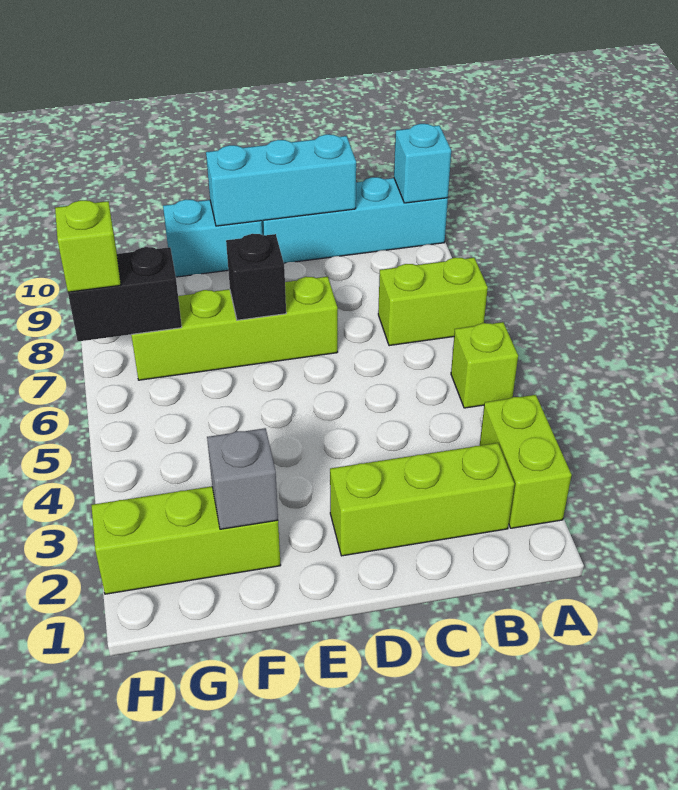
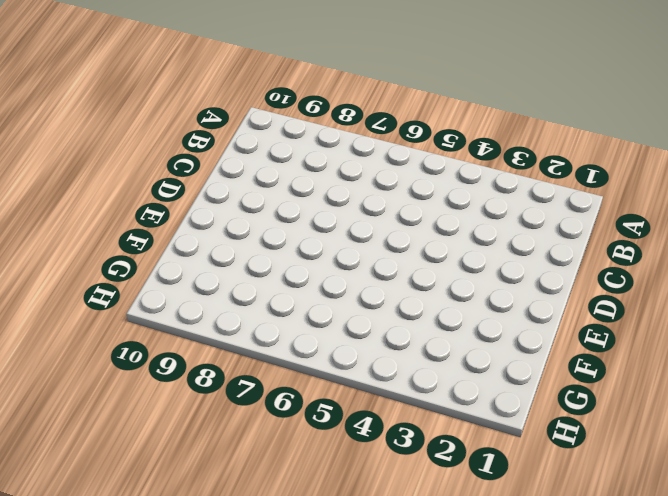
none -> lime 1x2 brick [480,395,572,528]
none -> lime 1x1 brick [451,322,518,408]
none -> lime 1x2 brick [378,258,488,346]

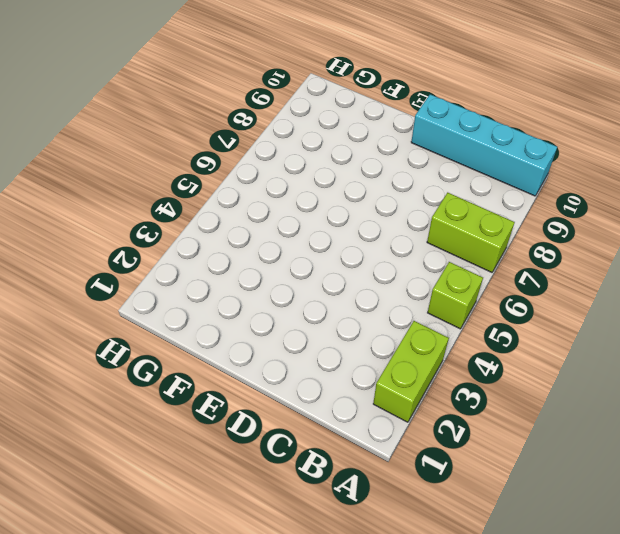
none -> lime 1x3 brick [330,443,514,556]
none -> lime 1x4 brick [131,277,338,380]
none -> cyan 1x2 brick [163,199,262,277]

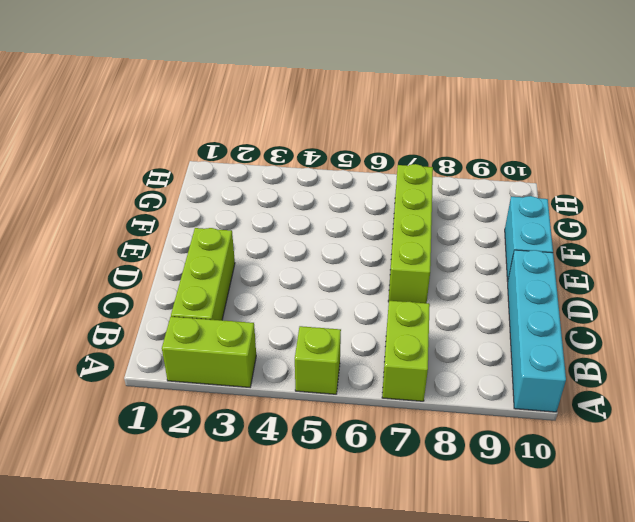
none -> lime 1x3 brick [91,486,281,594]
none -> cyan 1x1 brick [394,124,451,203]
none -> cyan 1x3 brick [206,134,356,226]

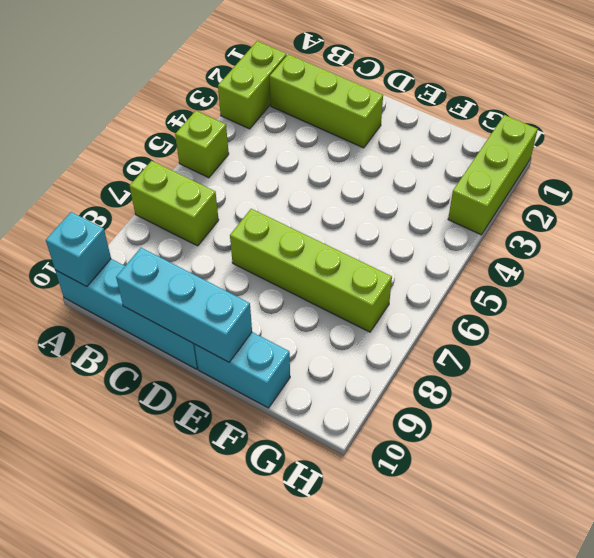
lime 1x3 brick [448,115,538,235] -> lime 1x3 brick turned to [91,486,281,594]
none -> black 1x1 brick [226,234,286,320]
none -> grey 1x1 brick [207,428,278,529]
none -> black 1x2 brick [68,247,182,341]

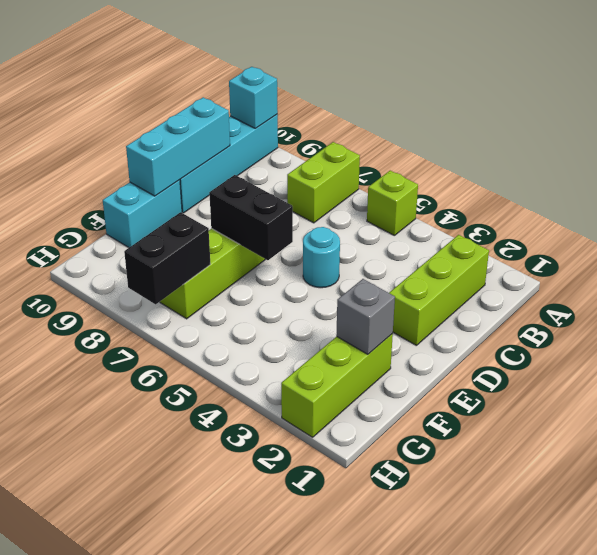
cyan 1x1 round brick [303,227,340,288] -> none
black 1x2 brick [209,175,293,260] -> black 1x1 brick [226,234,286,320]
none -> lime 1x2 brick [480,395,572,528]
none -> lime 1x1 brick [55,200,121,292]

